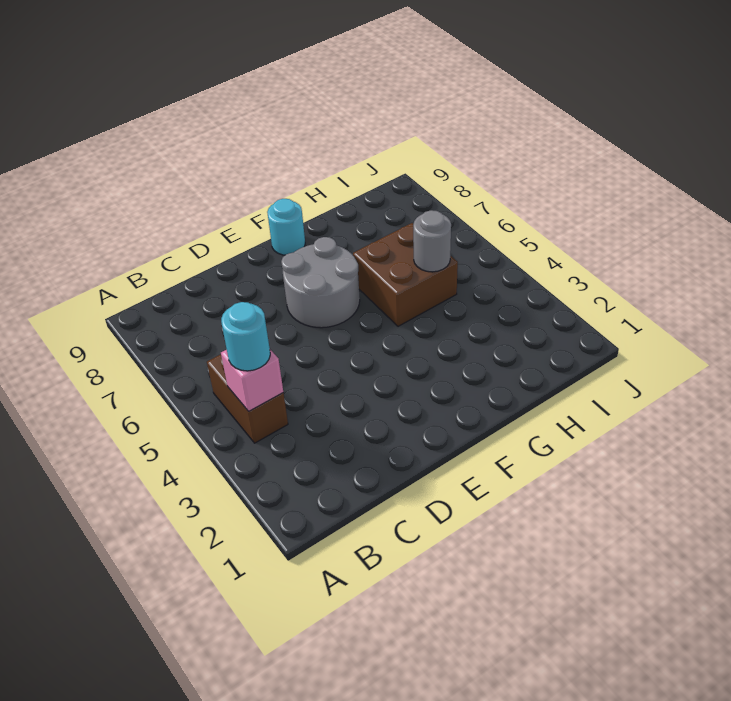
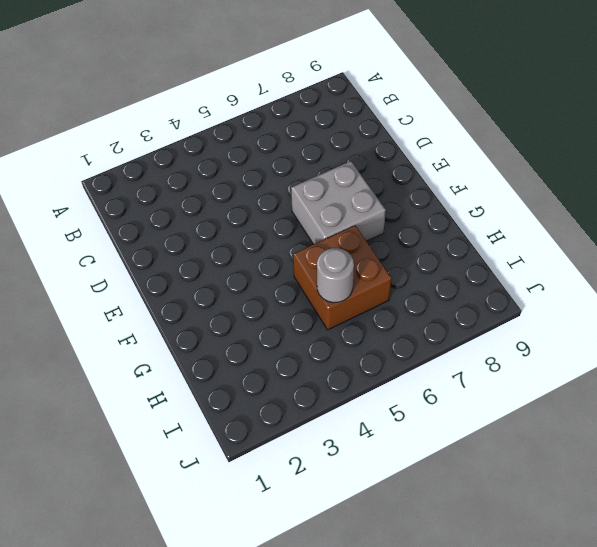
grey 2x2 brick [291,161,386,244] -> grey 2x2 round brick [281,237,360,328]
none -> brown 1x2 brick [207,354,288,443]
none -> cyan 1x1 round brick [267,199,305,255]

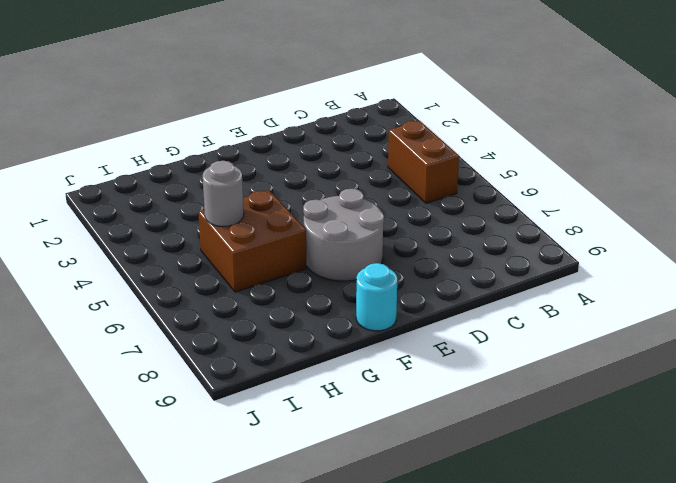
none -> pink 1x1 brick [221,350,283,411]
none -> cyan 1x1 round brick [221,302,270,371]

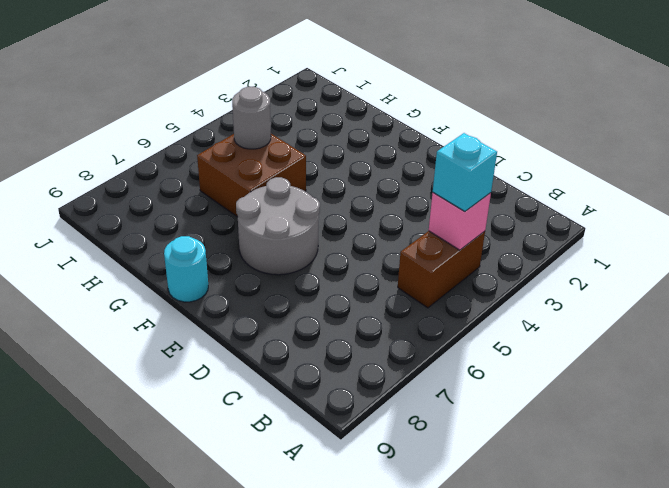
cyan 1x1 brick [433,133,497,211] -> cyan 1x1 round brick [221,302,270,371]

